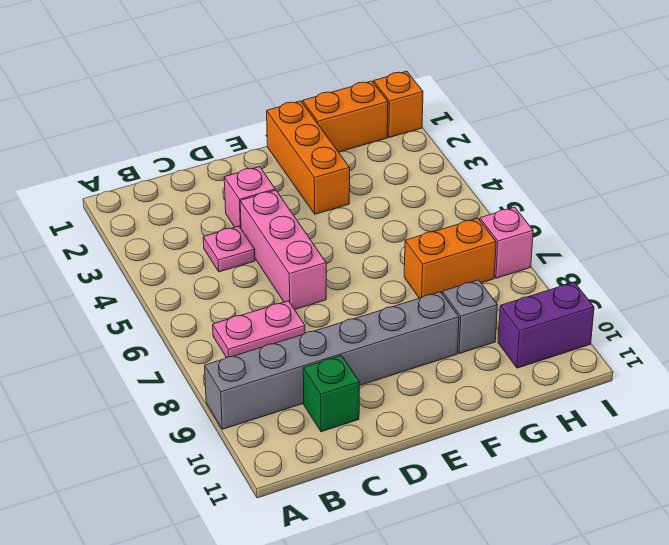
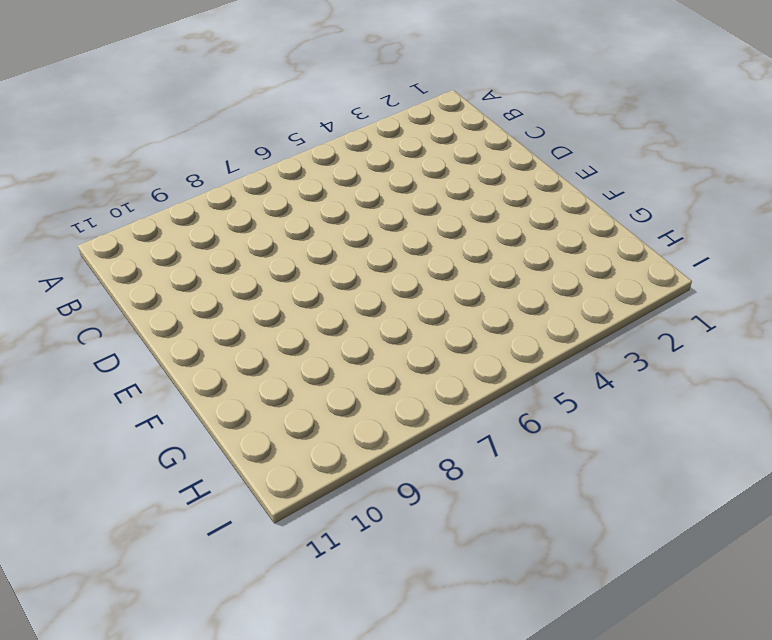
none -> grey 1x6 brick [205,292,459,429]
none -> pink 1x2 plate [213,301,305,357]
none -> pink 1x1 plate [203,226,255,272]

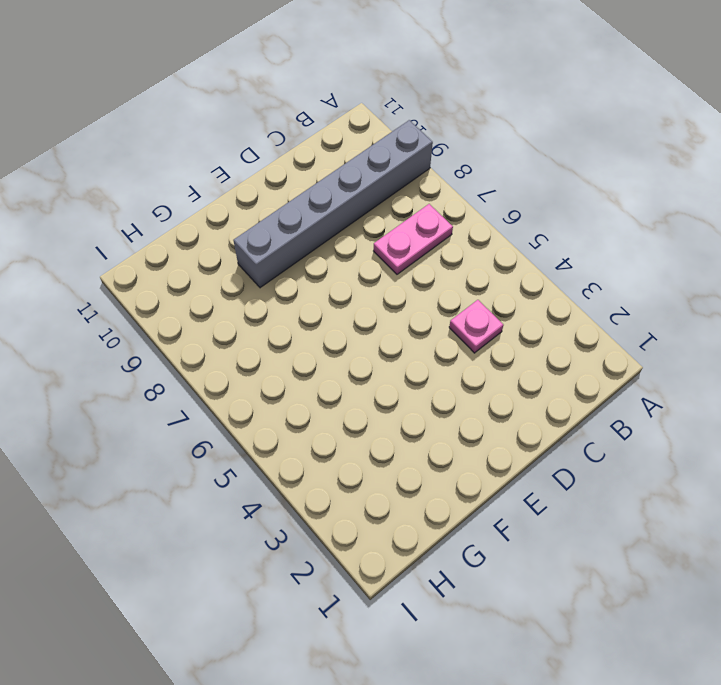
none -> green 1x1 brick [303,356,359,432]
none -> pink 1x1 brick [224,167,275,228]
none -> pink 1x3 brick [240,190,326,310]

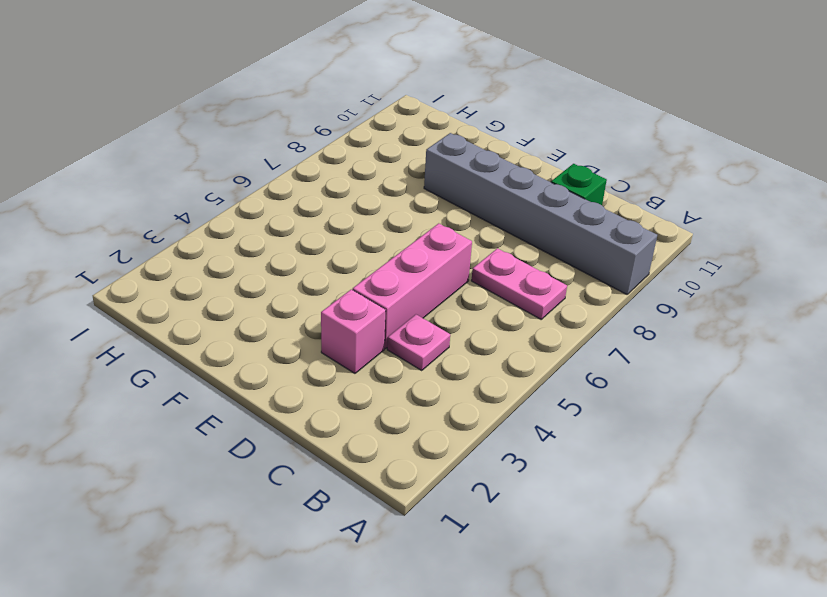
none -> orange 1x3 brick [267,101,350,214]
none -> orange 1x2 brick [303,81,388,152]
none -> orange 1x2 brick [404,218,496,298]

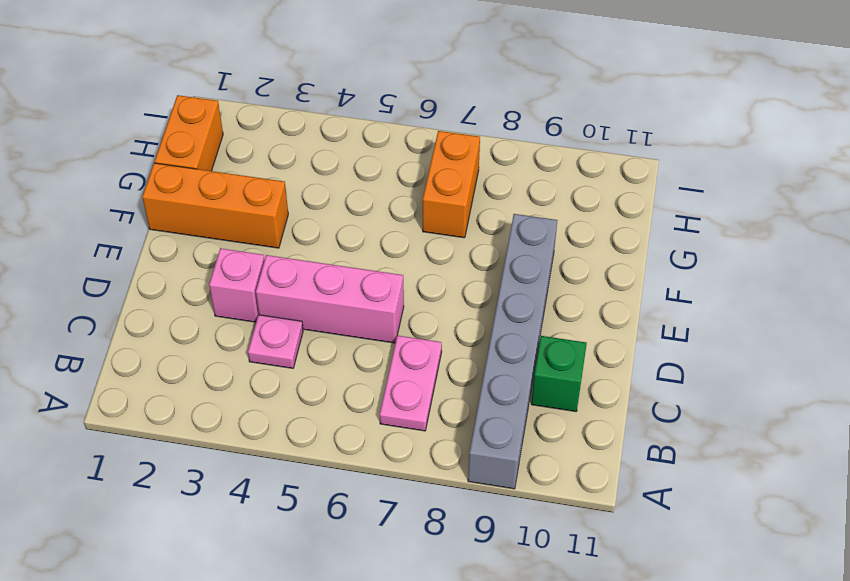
none -> grey 1x1 brick [442,280,497,354]
none -> purple 1x2 brick [498,282,594,368]
none -> orange 1x1 brick [374,71,423,138]

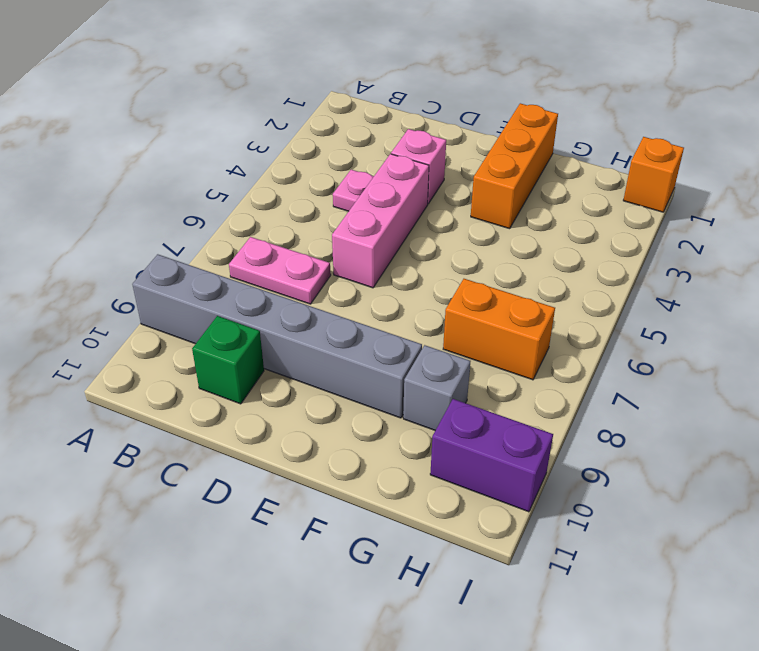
none -> orange 1x2 brick [303,81,388,152]
none -> pink 1x1 brick [480,207,533,278]

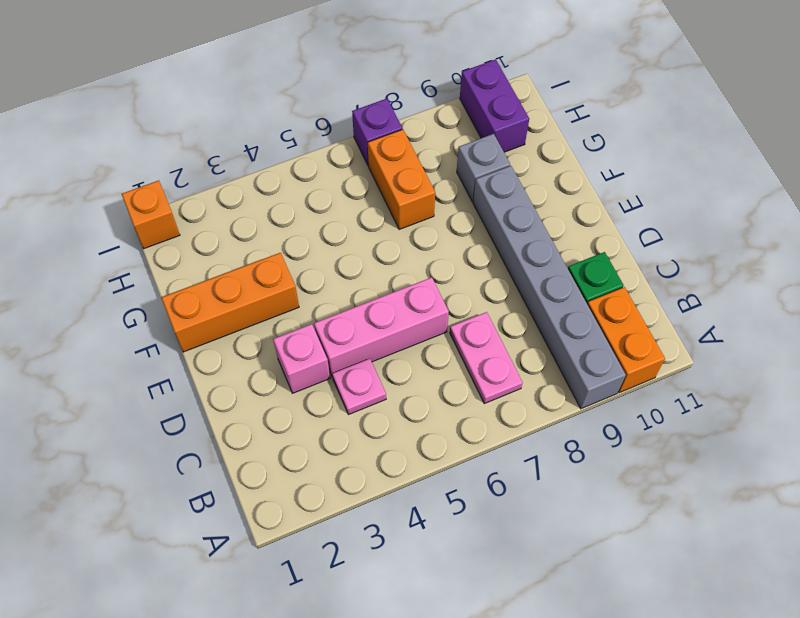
orange 1x2 brick [587,287,665,393] -> orange 1x2 brick moved to [303,81,388,152]
purple 1x1 brick [352,99,402,166] -> pink 1x1 brick [480,207,533,278]

